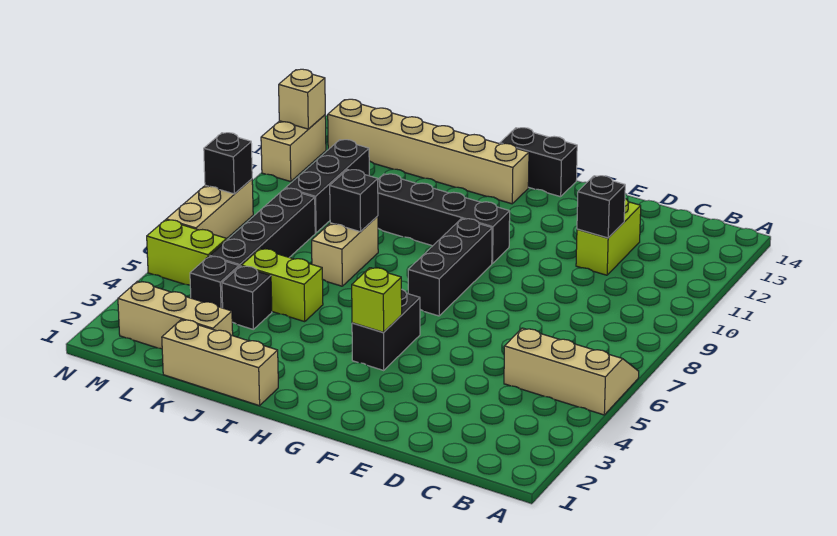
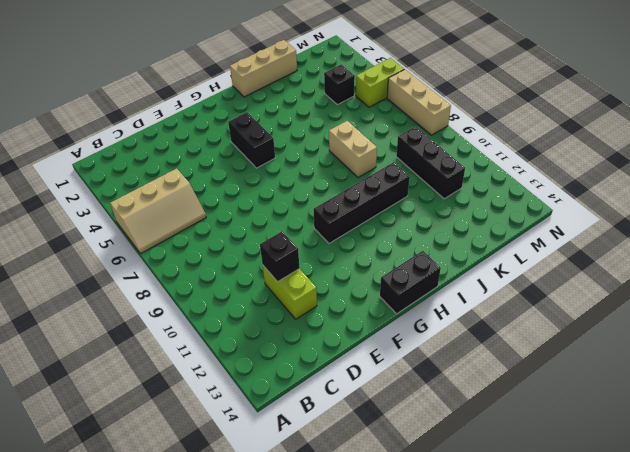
none -> black 1x3 brick [408,219,492,316]
none -> tan 1x6 brick [328,99,529,204]
none -> lime 1x2 brick [241,249,323,322]

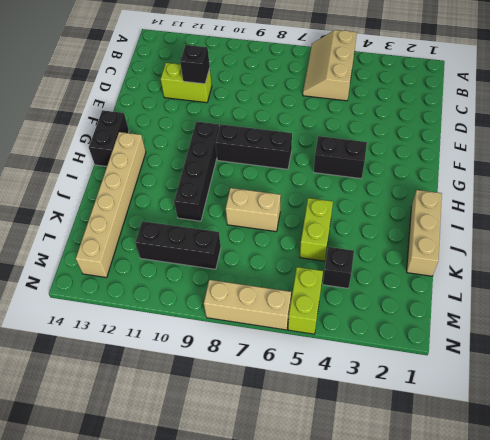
none -> tan 1x3 brick [118,281,233,349]
none -> black 1x1 brick [222,266,272,329]
none -> black 1x4 brick [210,188,315,267]

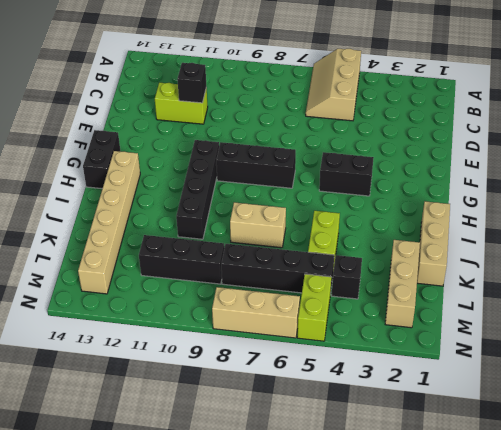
none -> black 1x1 brick [222,266,272,329]
none -> tan 1x2 brick [261,115,326,182]
none -> lime 1x1 brick [352,268,402,332]

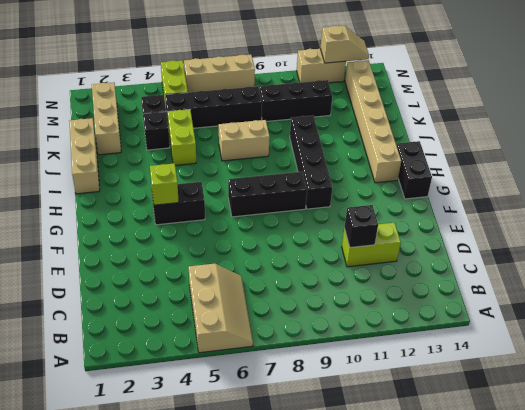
tan 1x2 slope [320,26,369,63] -> tan 1x1 brick [279,69,325,129]
none -> black 1x1 brick [330,170,378,232]
none -> black 1x1 brick [204,133,252,194]

